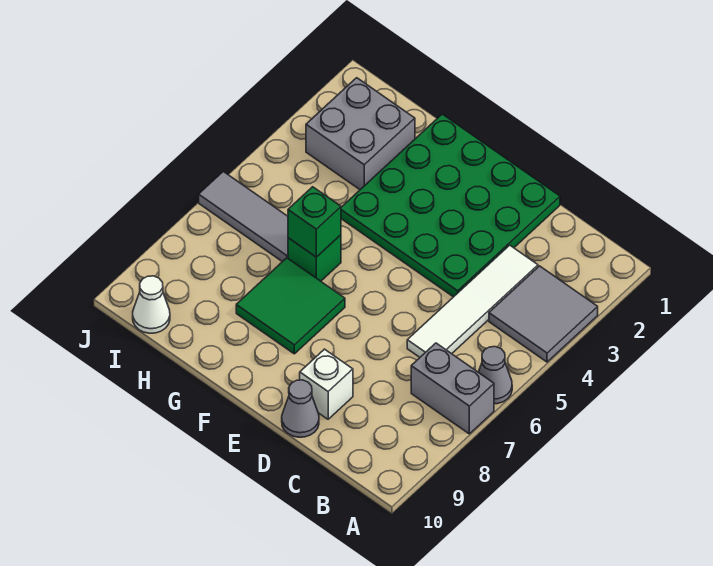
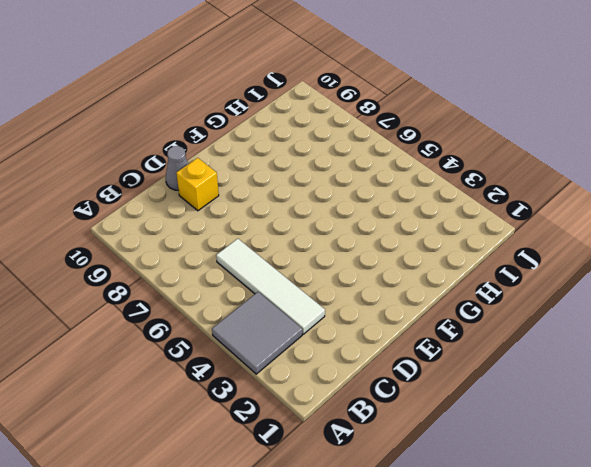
yellow 1x1 brick [176,158,219,211] -> white 1x1 brick [300,349,353,419]
none -> grey 1x1 cone [478,347,512,404]
none -> grey 1x2 brick [411,343,494,434]
none -> green 4x4 plate [341,114,560,297]

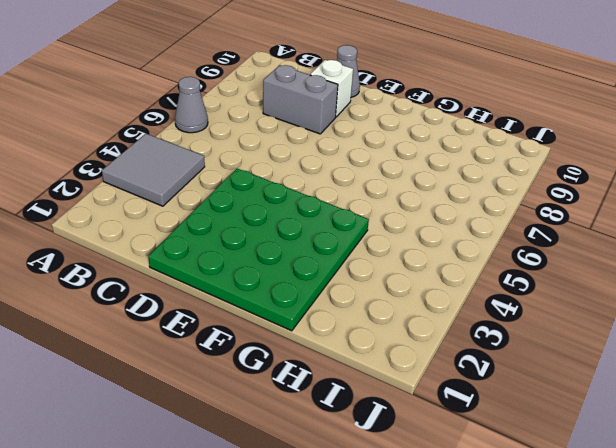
grey 1x2 brick [263,65,338,134] -> grey 1x2 brick moved to [411,343,494,434]
none -> white 1x4 tile [407,245,538,357]
none -> green 2x2 tile [236,258,345,354]
none -> green 1x1 brick [288,235,341,281]

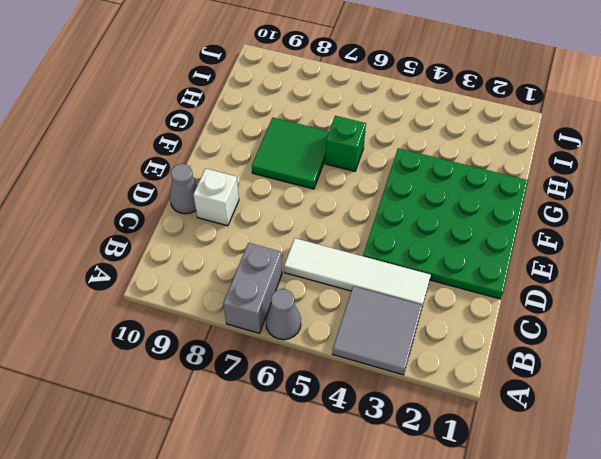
none -> grey 2x2 brick [306,78,415,189]
none -> grey 1x3 tile [199,172,288,262]
none -> white 1x1 cone [133,276,170,333]

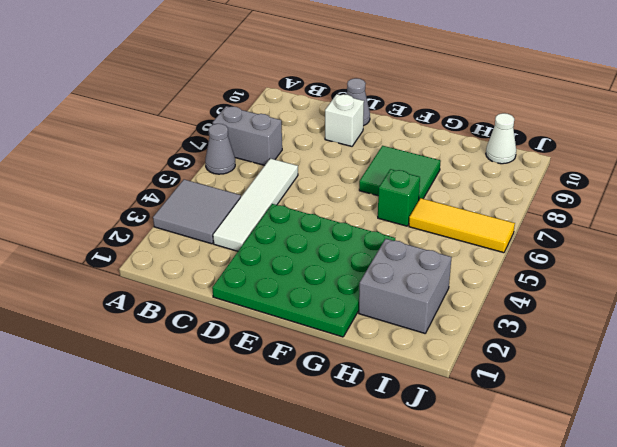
yellow 1x3 tile [409,198,515,253] -> grey 1x3 tile [199,172,288,262]
none -> green 1x1 brick [288,187,341,257]

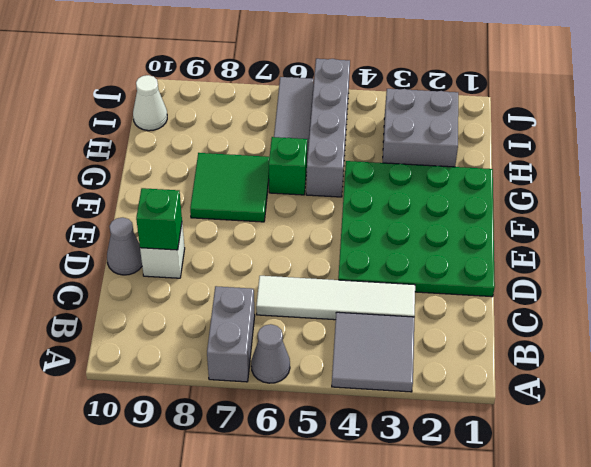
green 1x1 brick [136,188,182,250] -> green 1x1 brick moved to [288,187,341,257]
grey 1x4 brick [306,59,350,197] -> none

